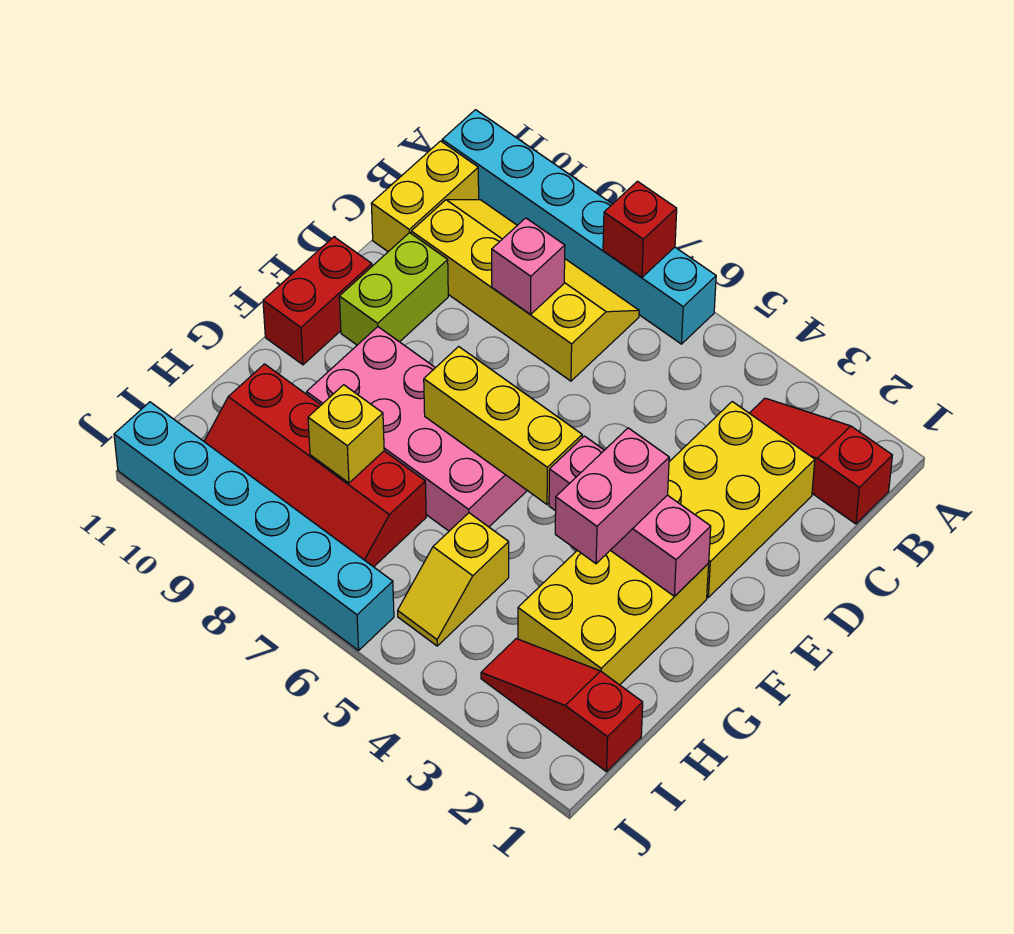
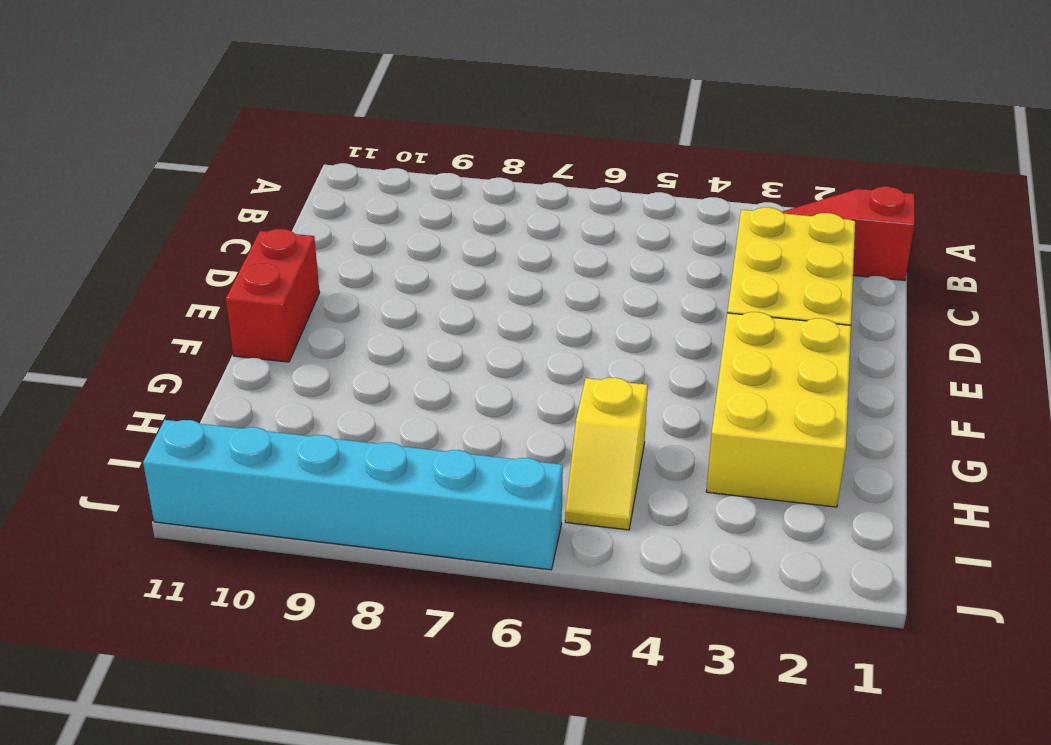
none -> cyan 1x6 brick [442,110,716,344]
none -> yellow 2x4 slope [411,200,639,381]
none -> yellow 1x2 brick [371,141,479,252]

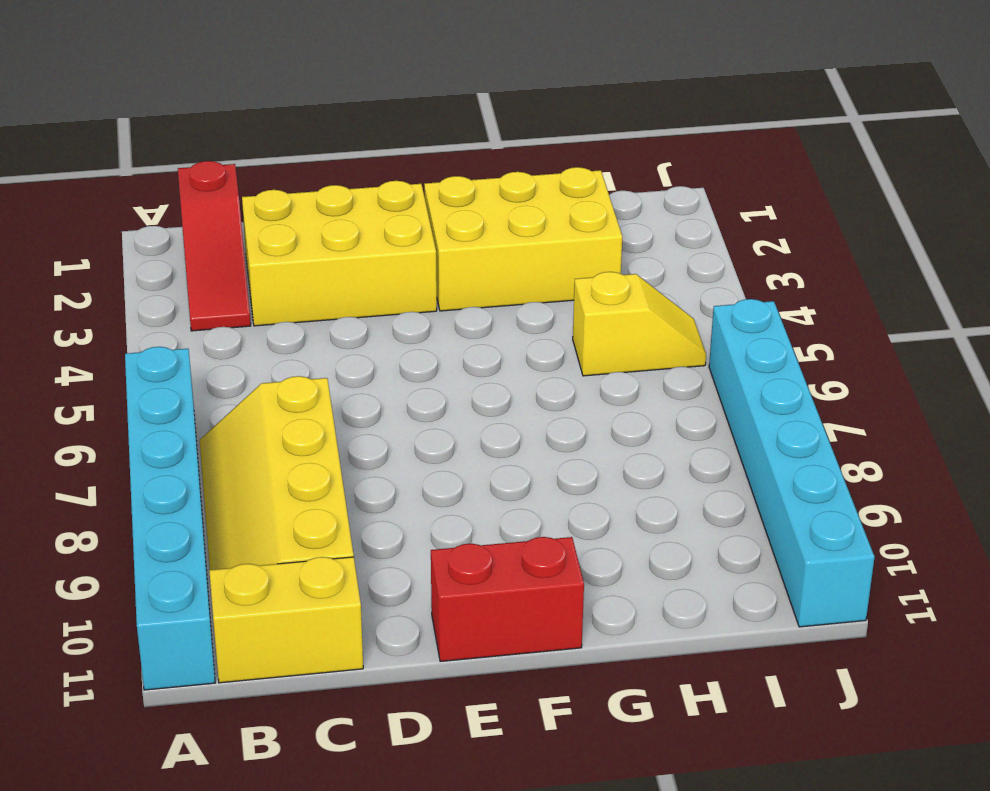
none -> lime 1x2 brick [339,233,448,345]
none -> pink 2x4 brick [307,327,527,531]
none -> red 2x4 slope [204,364,426,567]

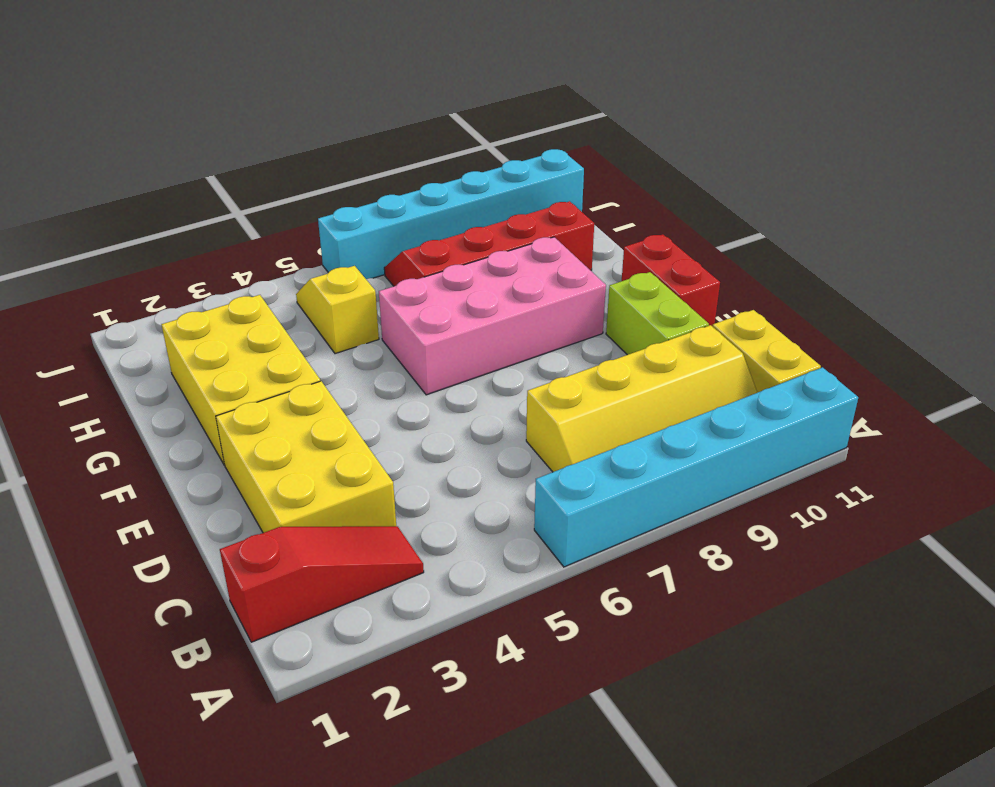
none -> red 1x3 slope [481,639,643,772]
none -> red 1x1 brick [603,181,677,277]
none -> pink 1x1 brick [492,218,565,314]

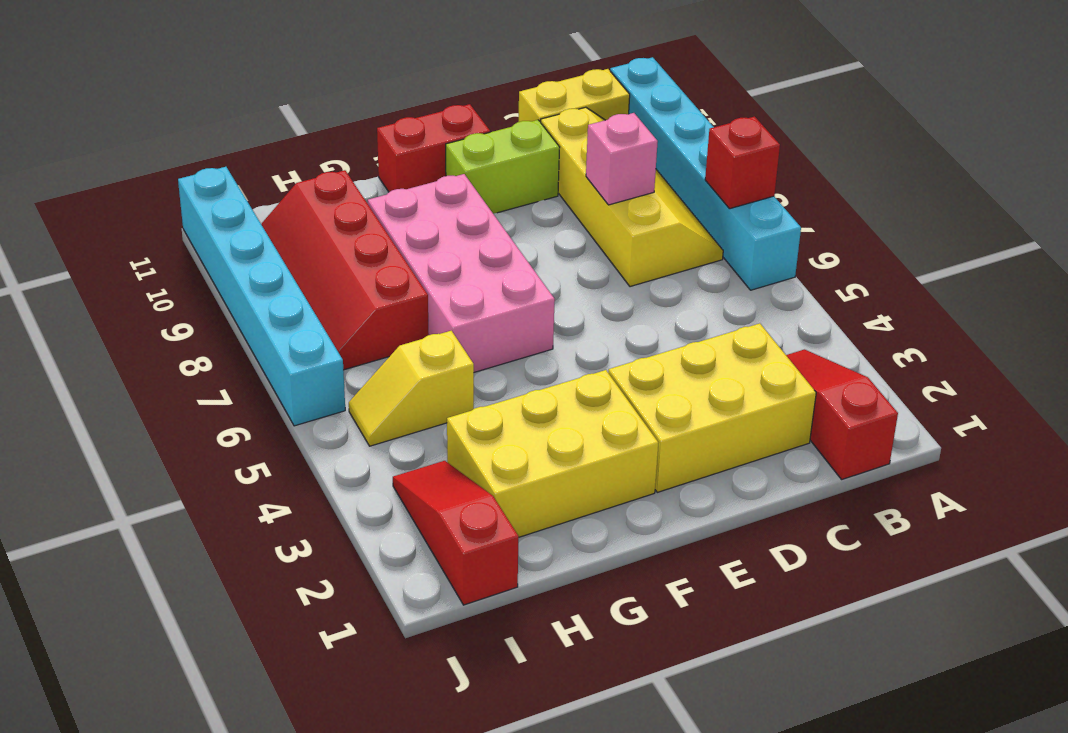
none -> pink 1x3 brick [549,436,711,596]
none -> yellow 1x3 brick [424,347,582,504]
none -> yellow 1x1 brick [308,385,384,483]

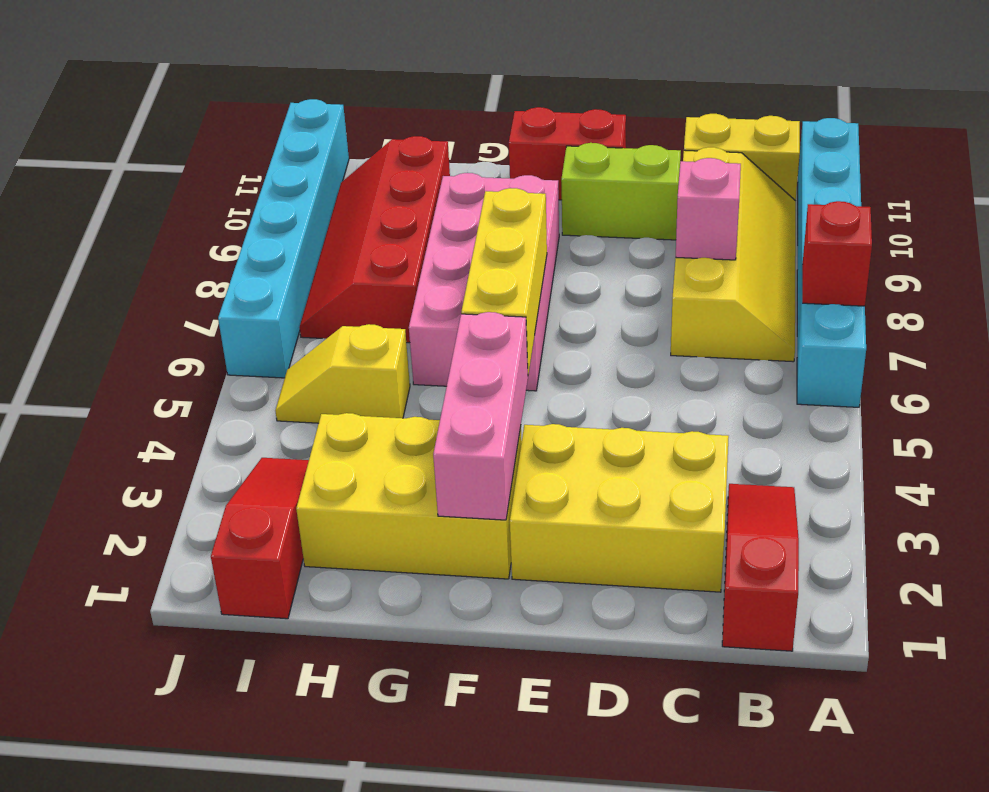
none -> yellow 1x1 brick [308,385,384,483]
none -> pink 1x2 brick [555,428,669,564]

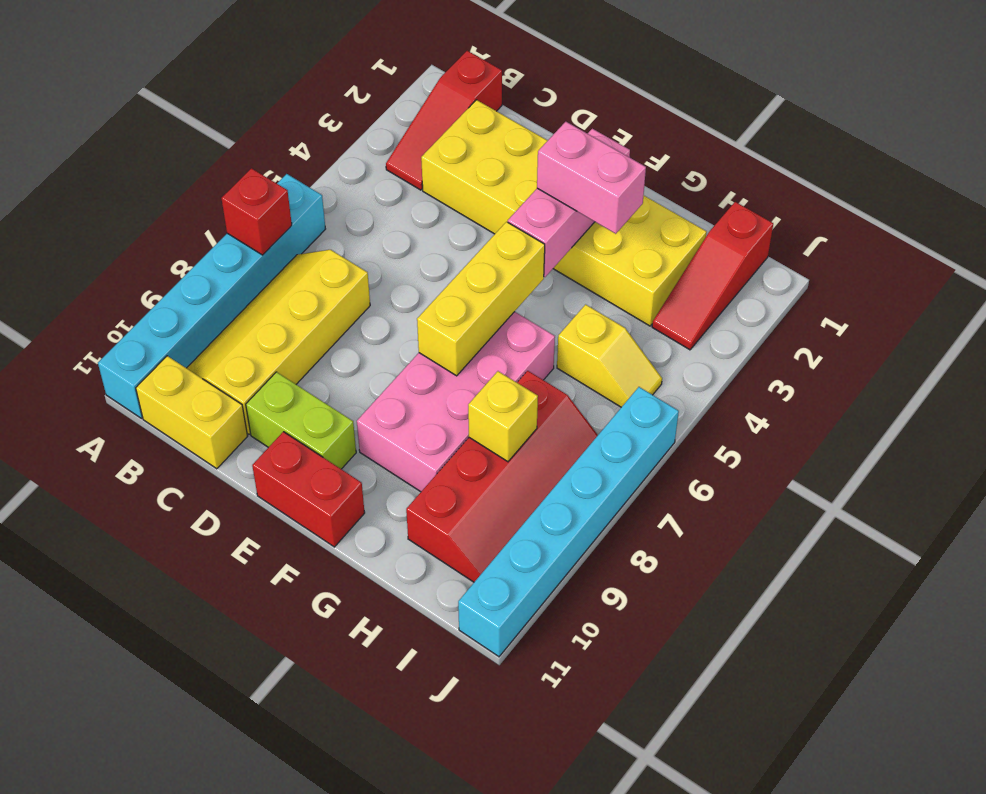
none -> pink 1x1 brick [492,218,565,314]

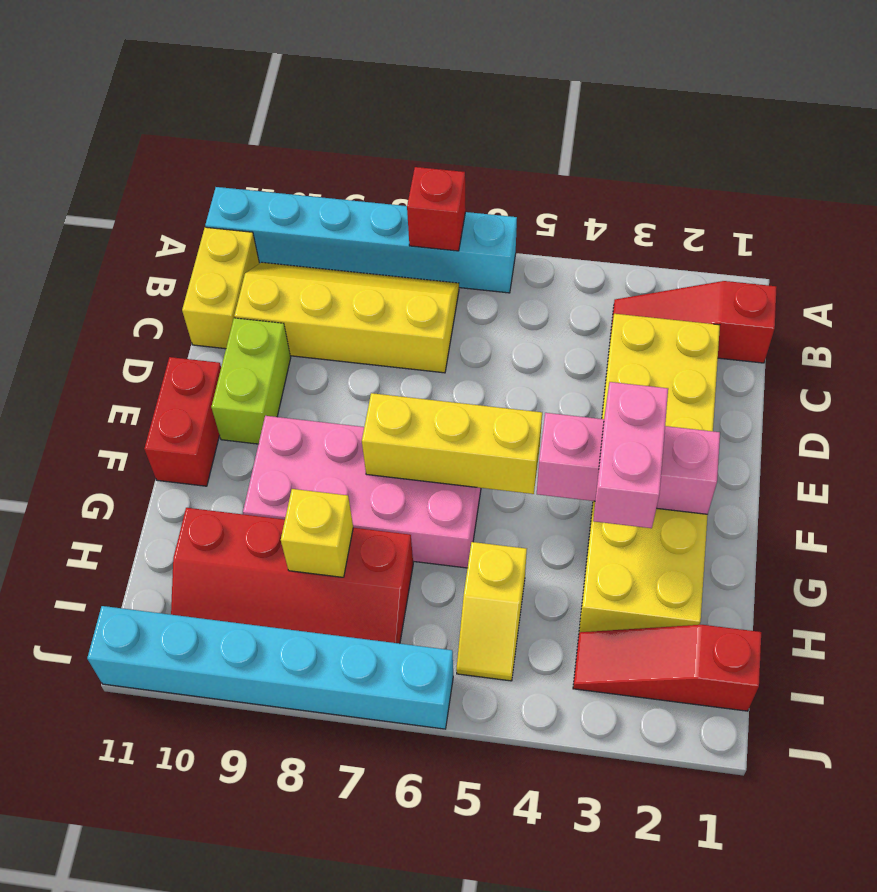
none -> pink 1x1 brick [492,218,565,314]

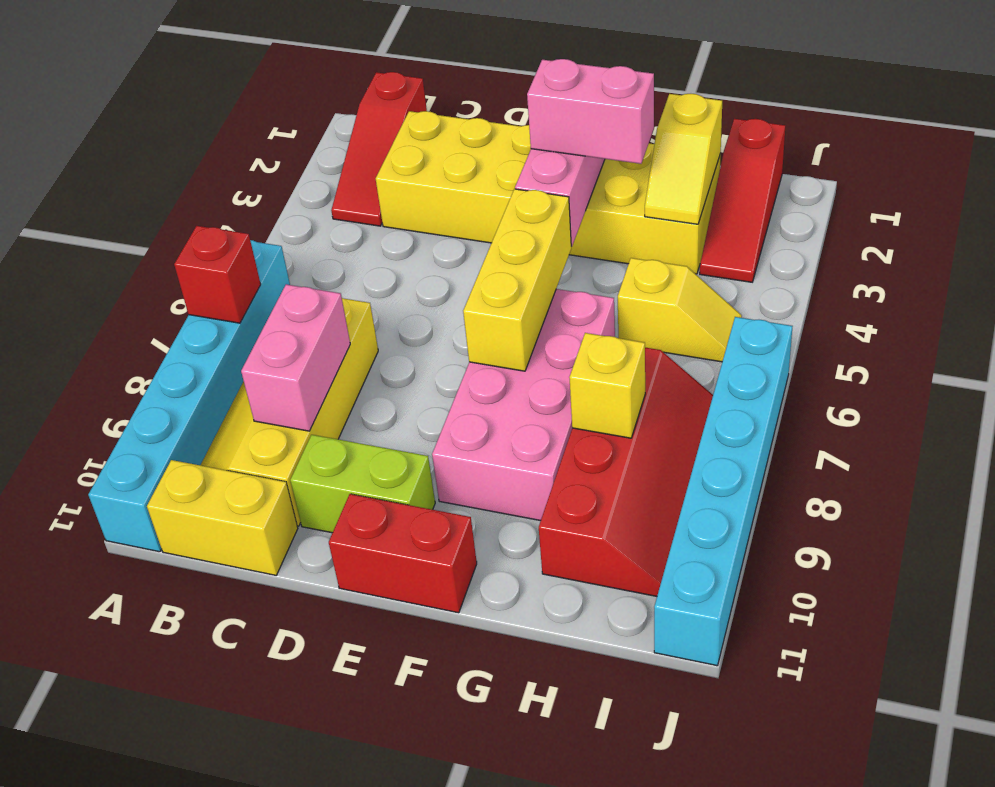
pink 1x2 brick [241,284,350,431] -> pink 1x1 brick [492,218,565,314]
yellow 1x2 slope [645,94,722,224] -> none

